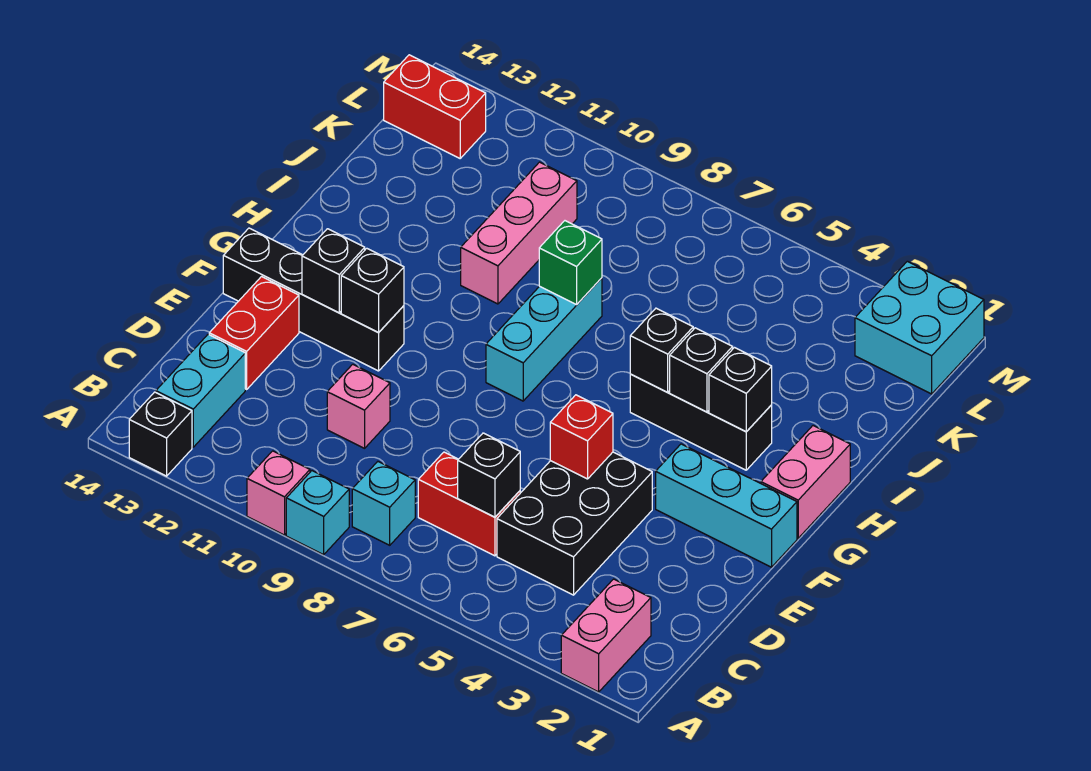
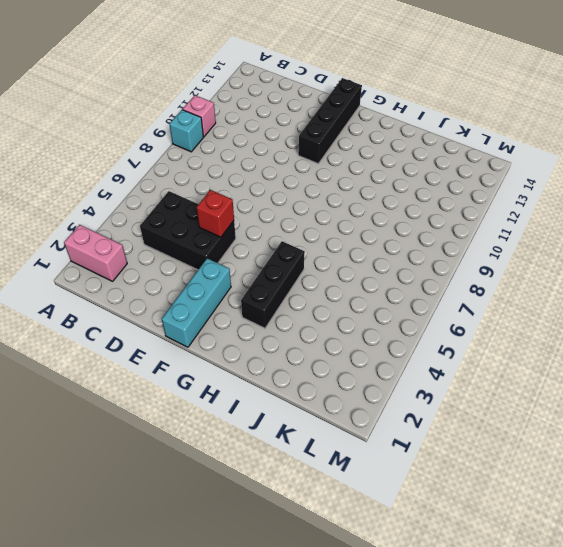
none -> black 1x1 brick [129,392,192,476]
none -> cyan 1x1 brick [352,462,415,545]
none -> cyan 1x2 brick [156,334,245,447]

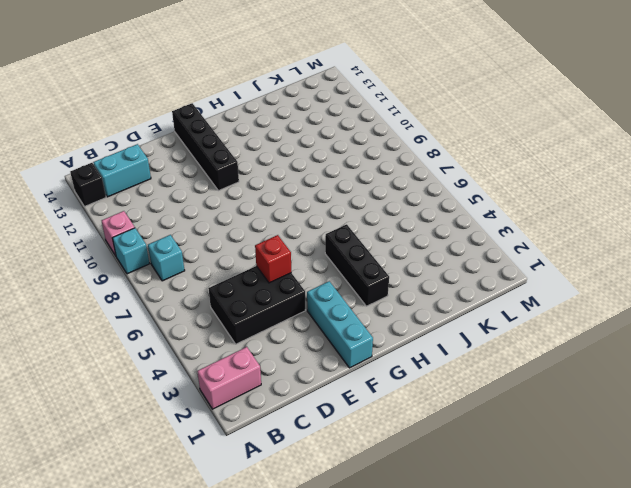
none -> red 1x2 brick [418,452,520,556]
none -> pink 1x1 brick [327,364,390,448]
none -> red 1x2 brick [209,277,299,389]

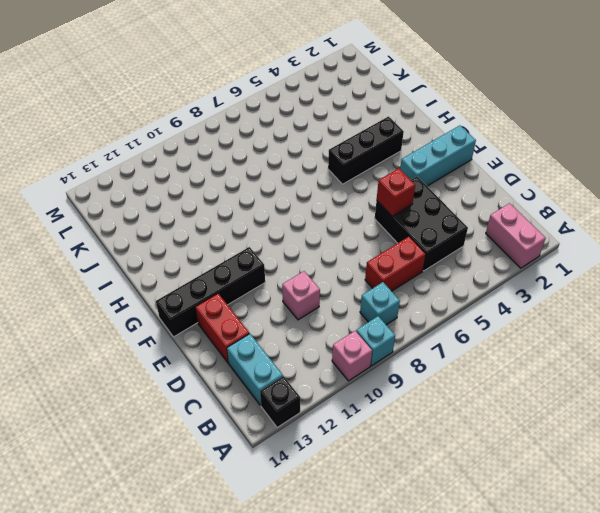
none -> pink 1x2 brick [761,426,850,538]
none -> cyan 1x3 brick [486,278,602,401]
none -> pink 1x3 brick [461,162,577,304]

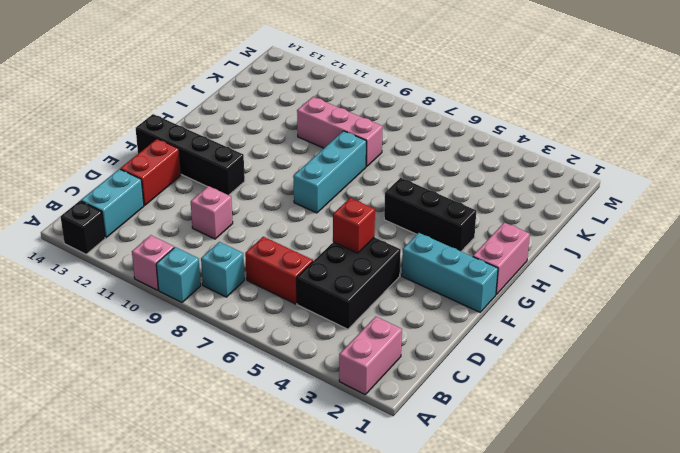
pink 1x3 brick [297,97,383,167] -> pink 1x3 brick turned to [461,162,577,304]
none -> cyan 2x2 brick [855,261,984,394]
none -> red 1x2 brick [384,55,486,158]
none -> black 1x1 brick [458,433,520,517]

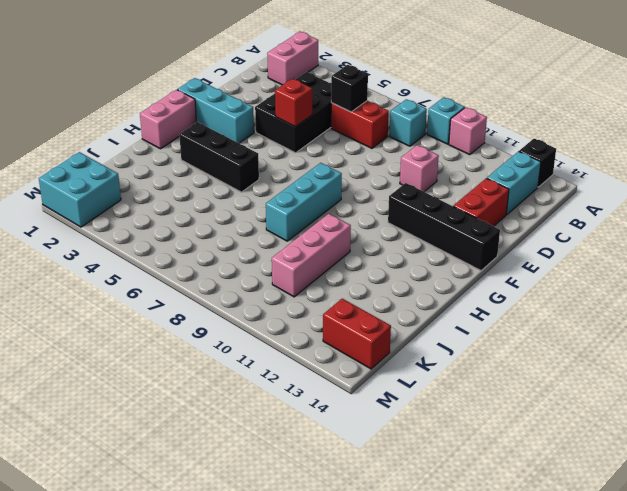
none -> black 1x1 brick [341,248,404,332]
none -> black 1x1 brick [302,229,365,313]
none -> black 1x1 brick [709,348,772,432]

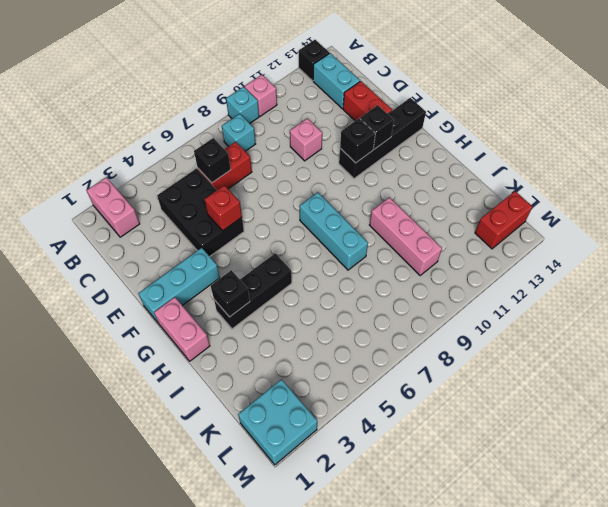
none -> black 1x1 brick [670,328,733,412]
none -> black 1x1 brick [630,308,693,392]
none -> green 1x1 brick [539,221,602,305]

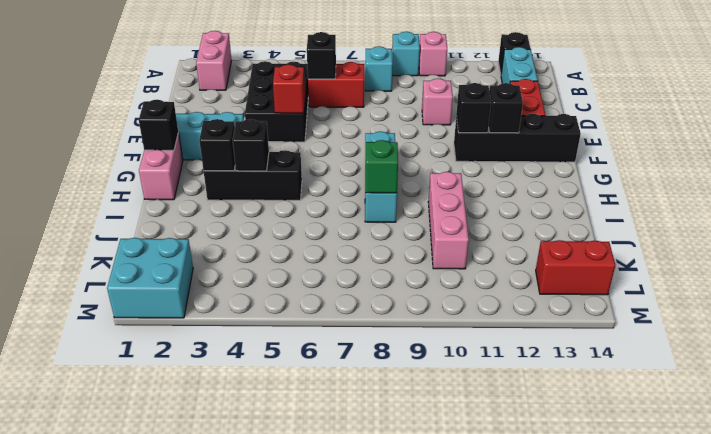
black 1x1 brick [139,100,178,150] -> black 1x1 brick moved to [630,308,693,392]

